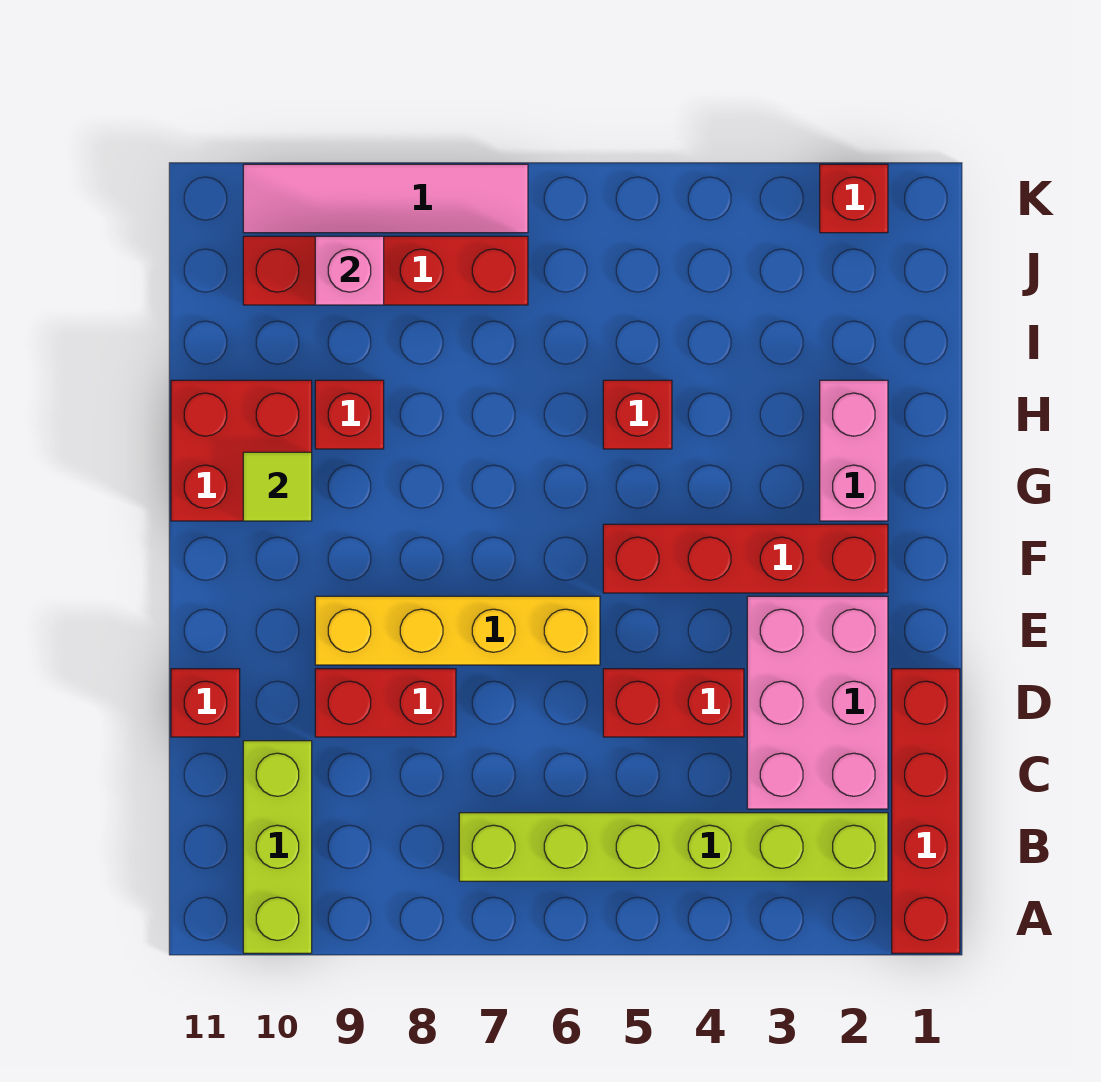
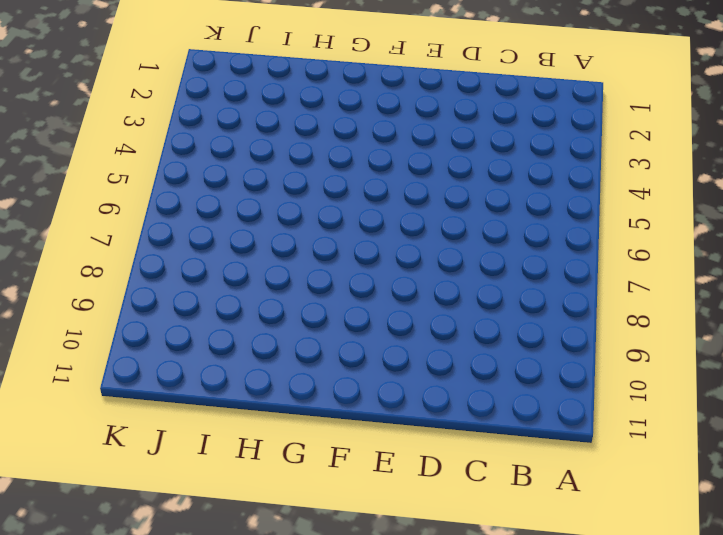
none -> red 1x4 brick [892,669,960,953]
none -> lime 1x3 brick [243,741,312,953]
none -> lime 1x6 brick [459,813,888,881]

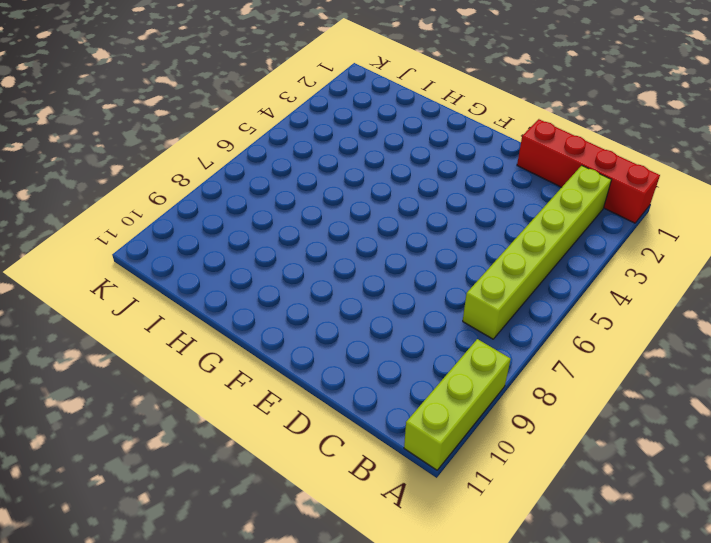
lime 1x3 brick [404,339,511,470] -> lime 1x3 brick turned to [243,741,312,953]
none -> pink 2x3 brick [747,596,888,809]
none -> red 1x2 brick [603,669,744,737]
none -> red 1x2 brick [315,669,456,737]

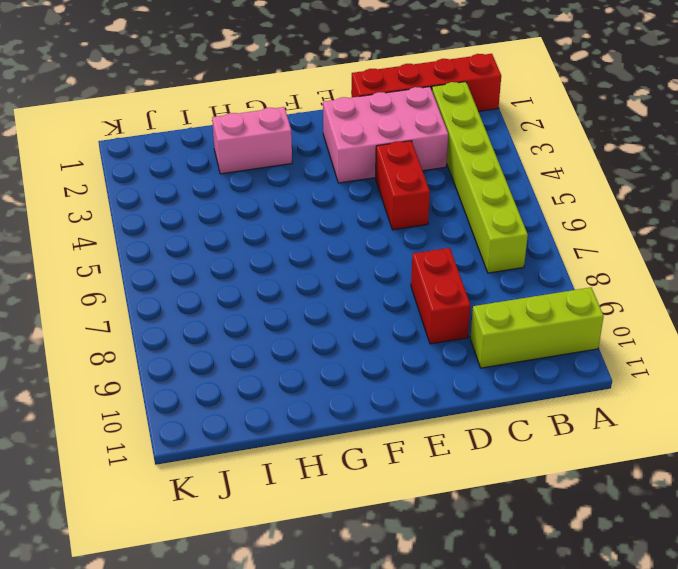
none -> red 1x1 brick [171,669,240,737]
none -> yellow 1x4 brick [315,596,600,665]
none -> red 1x4 brick [603,524,888,593]

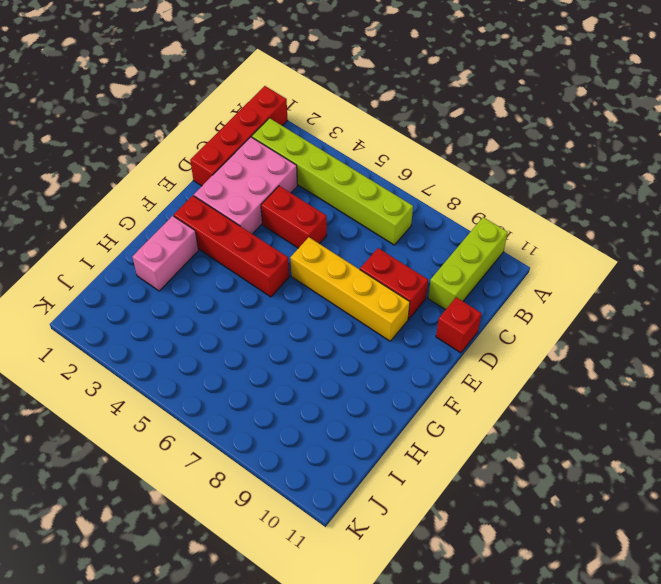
none -> red 2x2 brick [171,380,312,521]
none -> red 1x1 brick [603,380,672,449]
none -> red 1x1 brick [315,380,384,449]

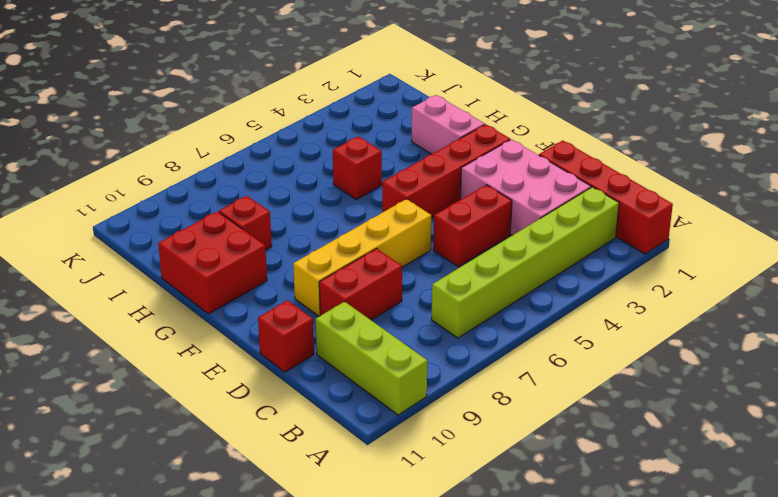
none -> red 1x4 brick [243,236,528,305]
none -> red 1x1 brick [820,164,888,233]
none -> pink 1x4 tile [243,164,528,233]

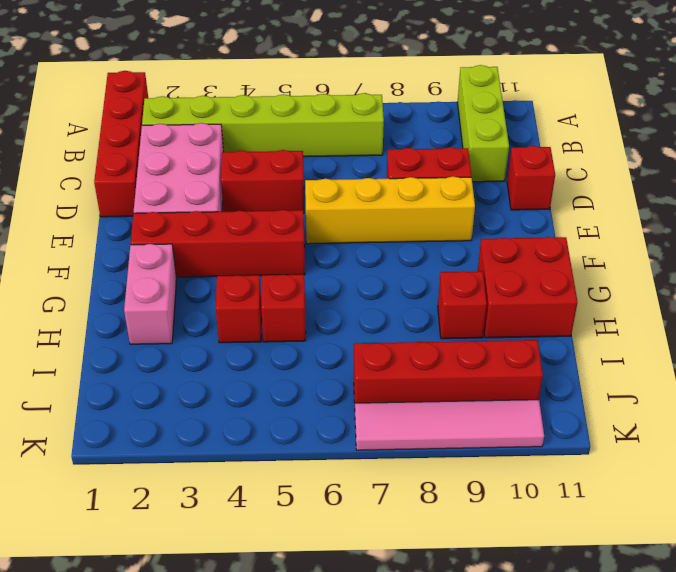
red 1x1 brick [216,275,262,343] -> red 1x1 brick moved to [820,164,888,233]
none -> lime 1x1 tile [243,452,312,521]
none -> pink 1x1 brick [315,236,384,305]

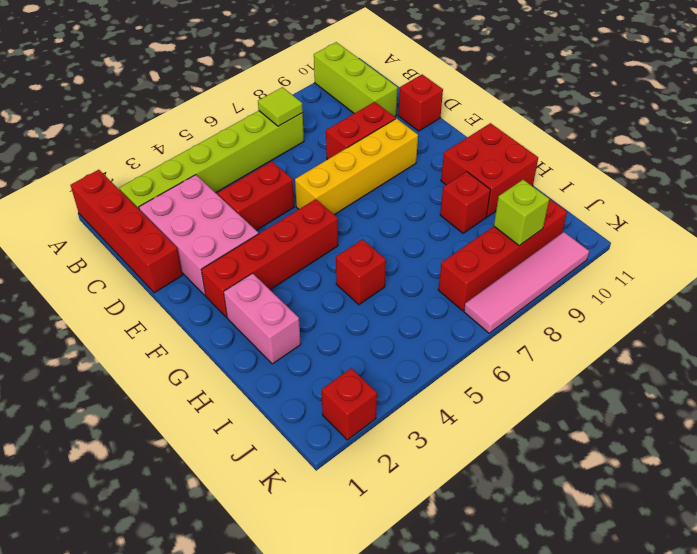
lime 1x1 tile [258,87,303,126] -> lime 1x1 tile moved to [243,452,312,521]
lime 1x1 brick [494,180,549,245] -> pink 1x1 brick [315,236,384,305]

